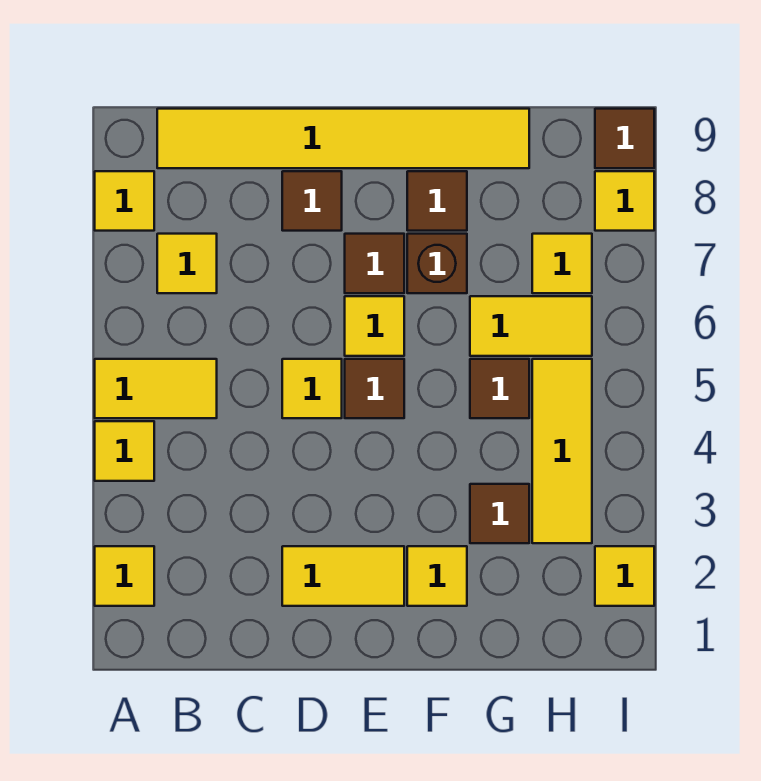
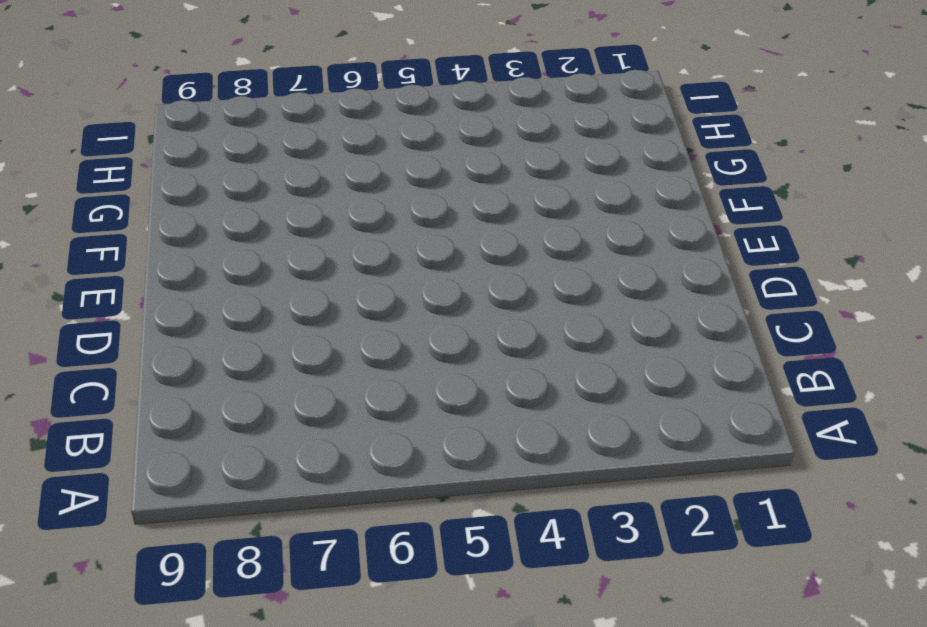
none -> yellow 1x1 tile [95,546,154,606]
none -> yellow 1x1 tile [95,421,154,481]
none -> yellow 1x2 tile [95,359,217,418]

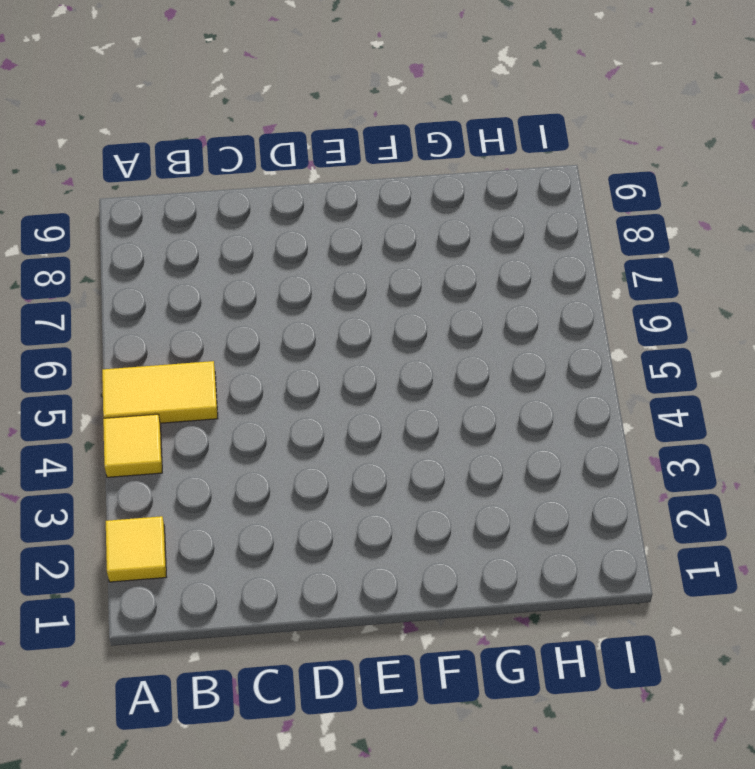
none -> yellow 1x1 tile [95,171,154,231]
none -> yellow 1x1 tile [157,234,217,293]
none -> yellow 1x6 tile [157,109,529,168]

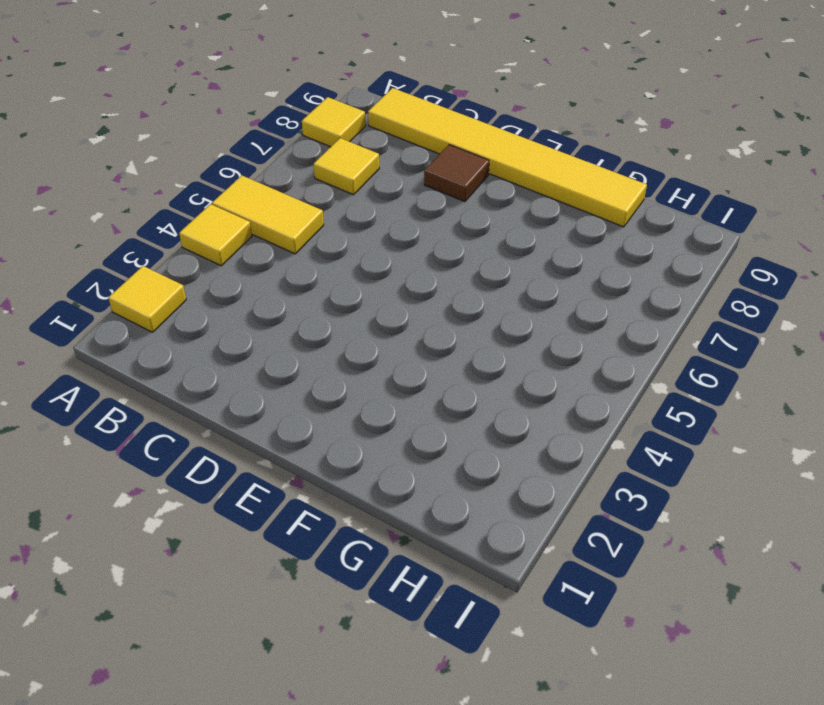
none -> yellow 1x2 tile [282,546,404,606]
none -> yellow 1x1 tile [282,359,342,418]
none -> brown 1x1 tile [345,359,404,418]

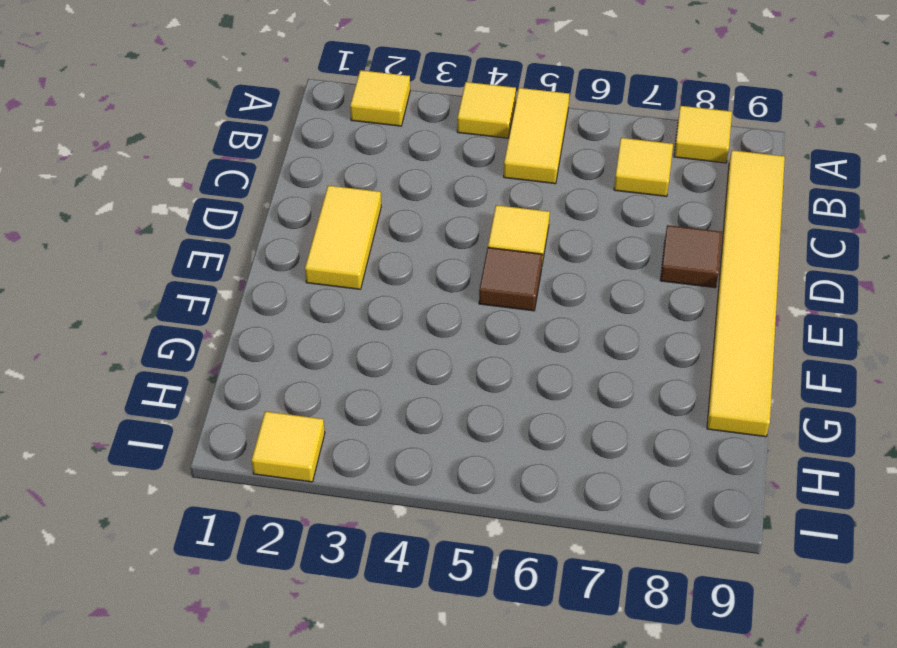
none -> yellow 1x1 tile [345,296,404,356]
none -> brown 1x1 tile [345,234,404,293]
none -> yellow 1x1 tile [407,546,467,606]

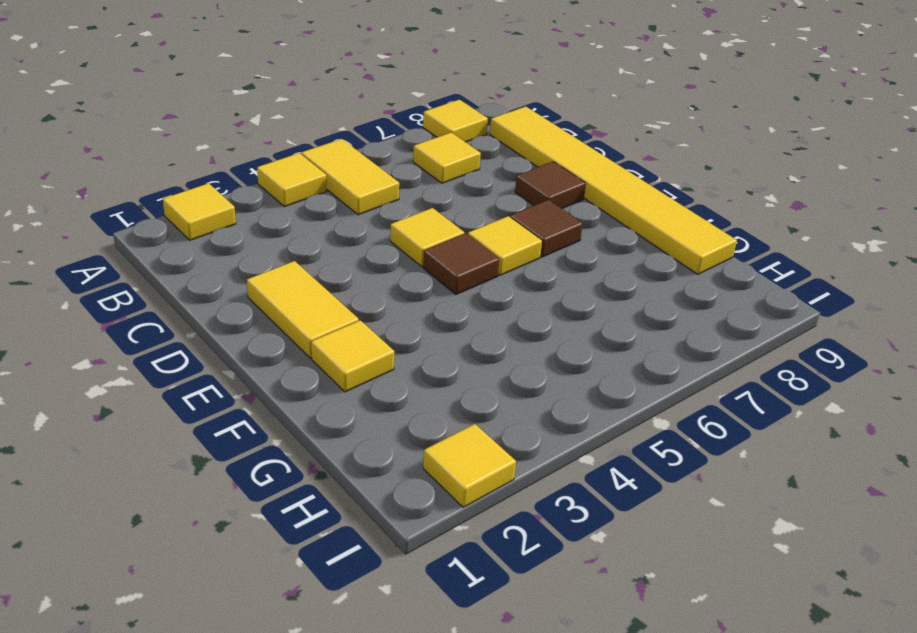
none -> brown 1x1 brick [407,234,467,293]
none -> brown 1x1 tile [407,171,467,231]
none -> brown 1x1 tile [470,484,529,543]

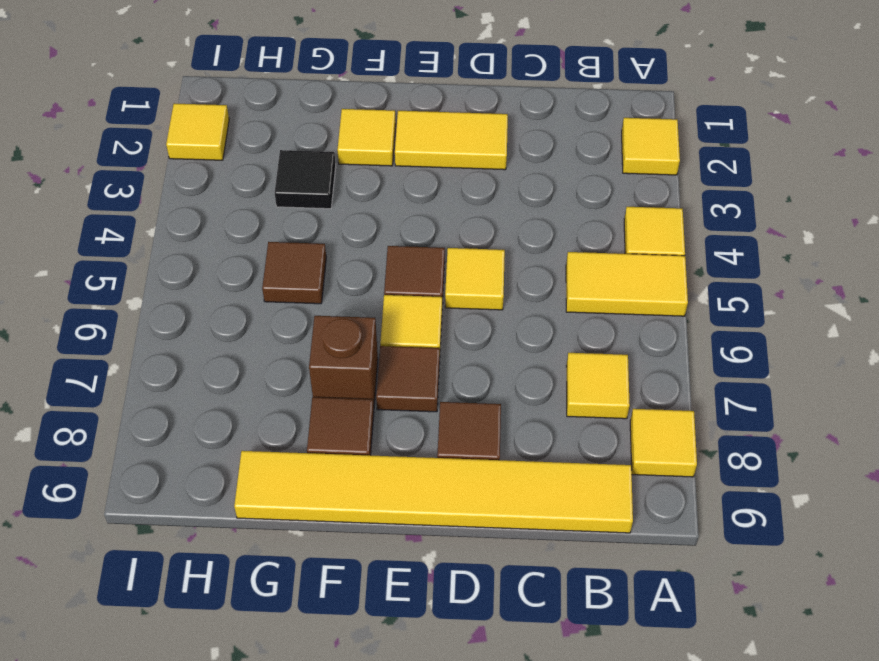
black 1x1 tile [275,150,336,209] -> brown 1x1 tile [470,484,529,543]
none -> yellow 1x2 tile [470,296,592,356]
none -> yellow 1x3 tile [532,359,592,543]
none -> yellow 1x1 tile [532,234,592,293]

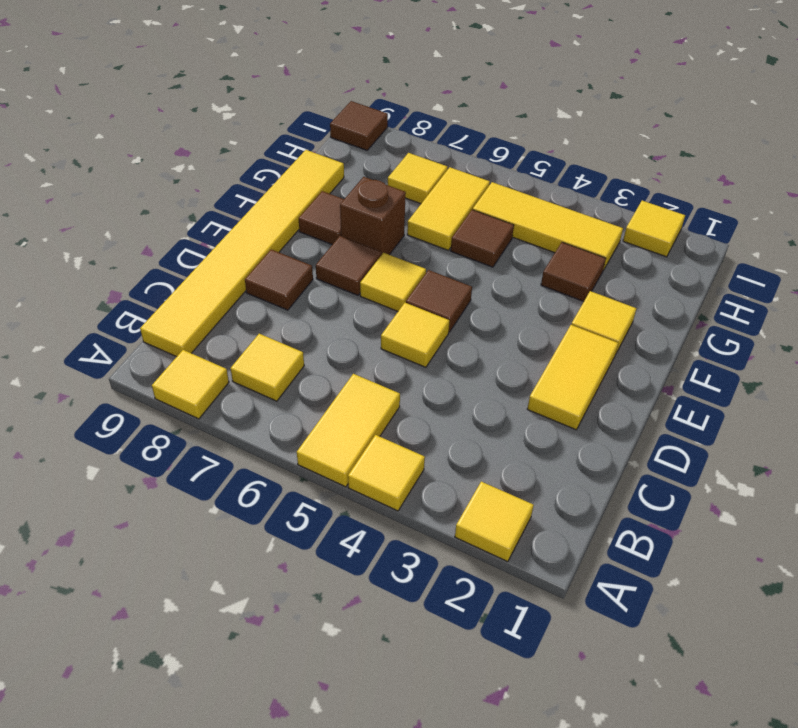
none -> yellow 1x1 tile [595,171,654,231]

